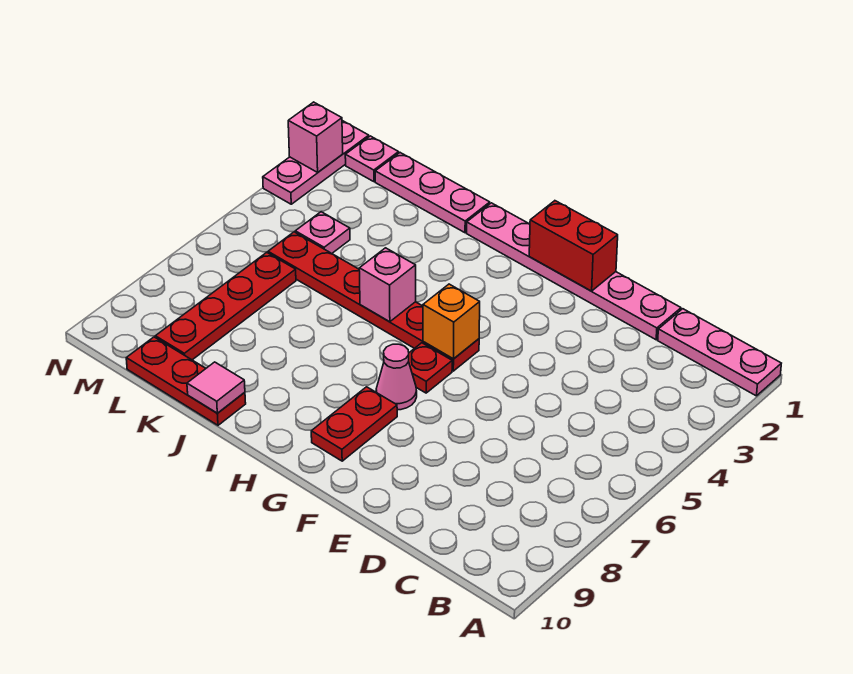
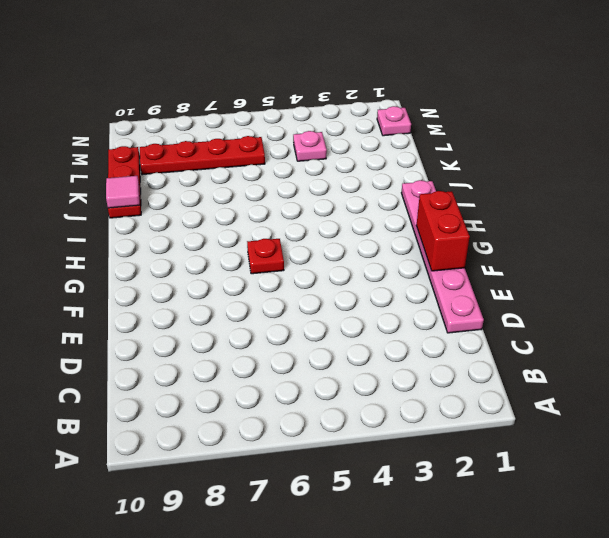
none -> pink 1x3 plate [658,309,781,396]
none -> red 1x6 plate [268,232,479,371]
none -> pink 1x1 cone [376,344,417,410]

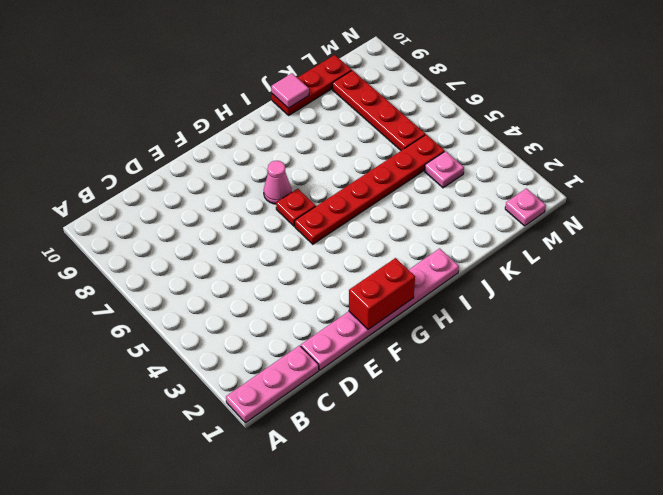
none -> red 1x2 plate [311,387,397,461]
none -> pink 1x3 plate [375,153,490,233]
none -> pink 1x3 plate [263,121,369,204]

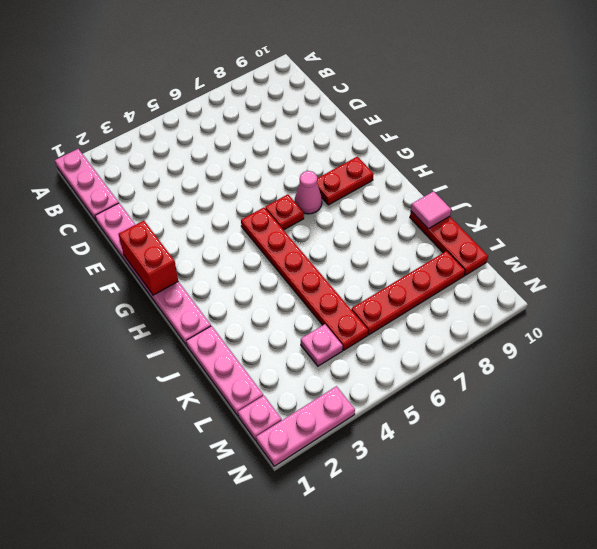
none -> orange 1x1 brick [423,284,480,359]
none -> pink 1x1 brick [359,248,416,322]
none -> pink 1x1 brick [288,102,343,172]

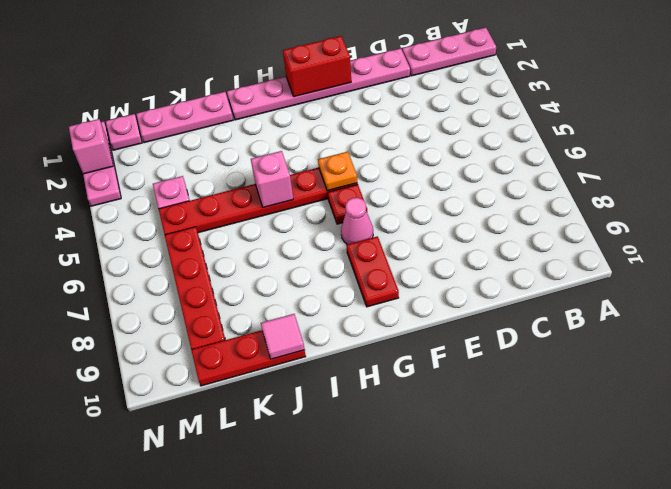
orange 1x1 plate [318,152,357,191] -> orange 1x1 brick [423,284,480,359]

